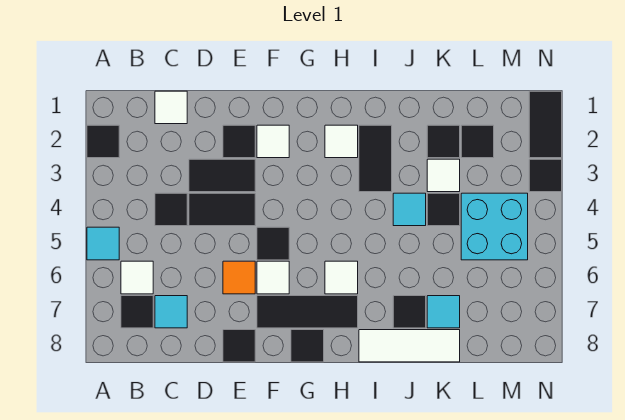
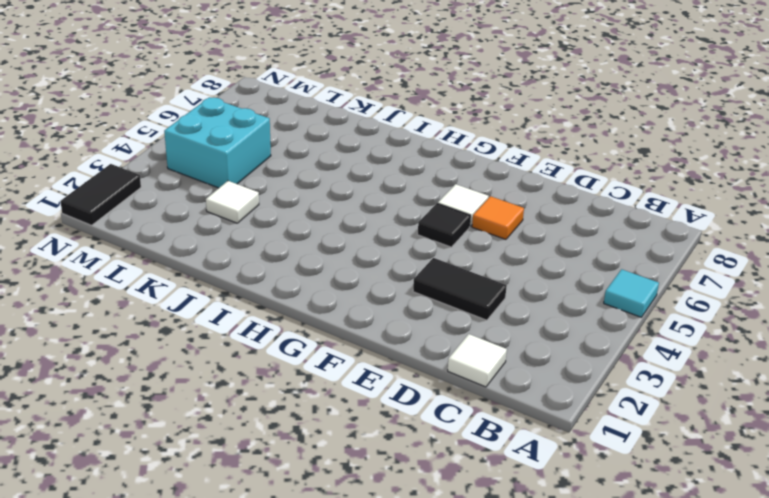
none -> black 1x1 tile [87,125,119,158]
none -> white 1x1 tile [121,261,153,294]
none -> black 1x1 tile [121,296,153,328]
none -> black 1x1 tile [155,193,187,226]

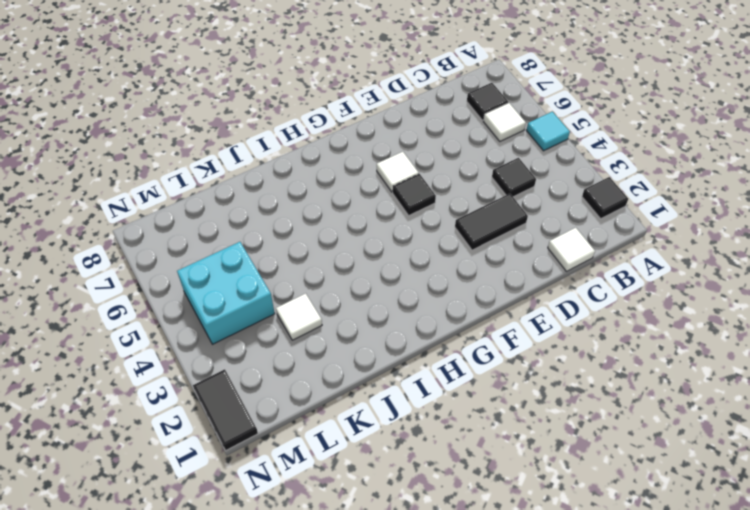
none -> cyan 1x1 tile [155,296,187,328]
none -> black 1x2 tile [189,193,255,226]
none -> black 1x1 tile [223,125,255,158]
none -> orange 1x1 tile [223,261,255,294]

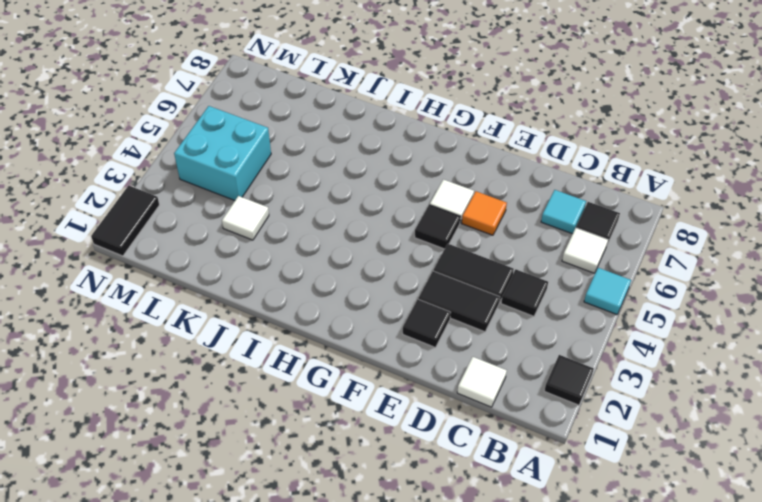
none -> black 1x1 tile [223,330,255,362]
none -> white 1x1 tile [257,125,289,158]
none -> black 1x3 tile [257,296,358,328]
none -> black 1x1 tile [291,330,324,362]

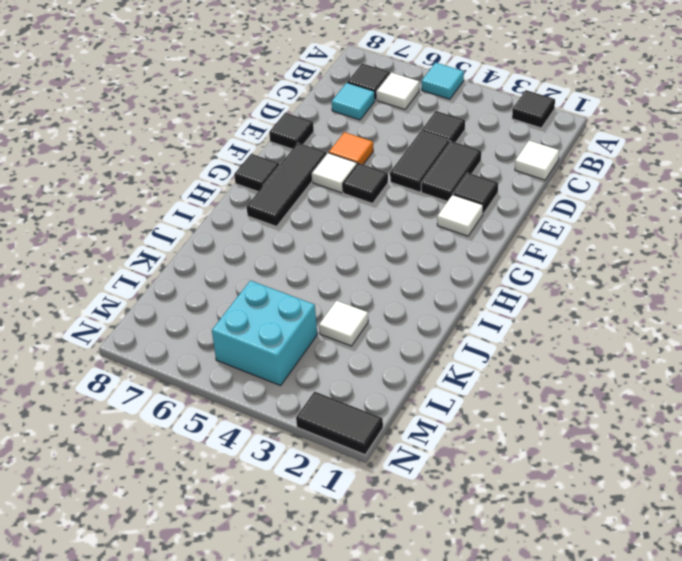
none -> white 1x1 tile [325,125,358,158]
none -> white 1x1 tile [325,261,358,294]
none -> black 1x2 tile [359,125,392,192]
none -> white 1x3 tile [359,330,460,362]

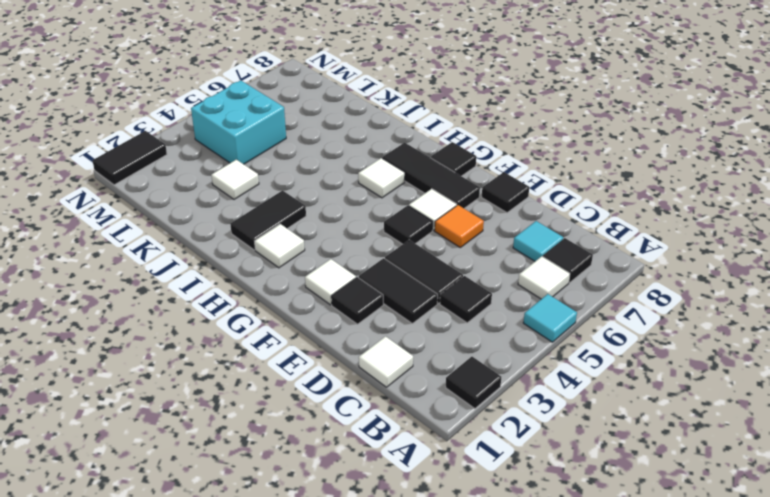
none -> white 1x3 tile [359,330,460,362]
none -> cyan 1x1 tile [393,193,426,226]
none -> black 1x1 tile [393,296,426,328]
none -> black 1x1 tile [427,125,460,158]

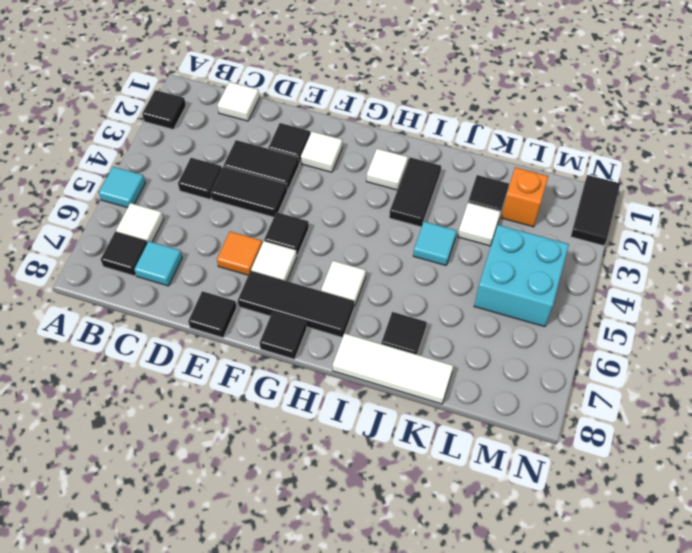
orange 1x1 brick [501,167,548,227] -> black 1x1 tile [461,125,494,158]
none -> black 1x1 tile [427,193,460,226]
none -> cyan 1x1 tile [427,296,460,328]
none -> black 1x1 tile [529,159,562,192]

